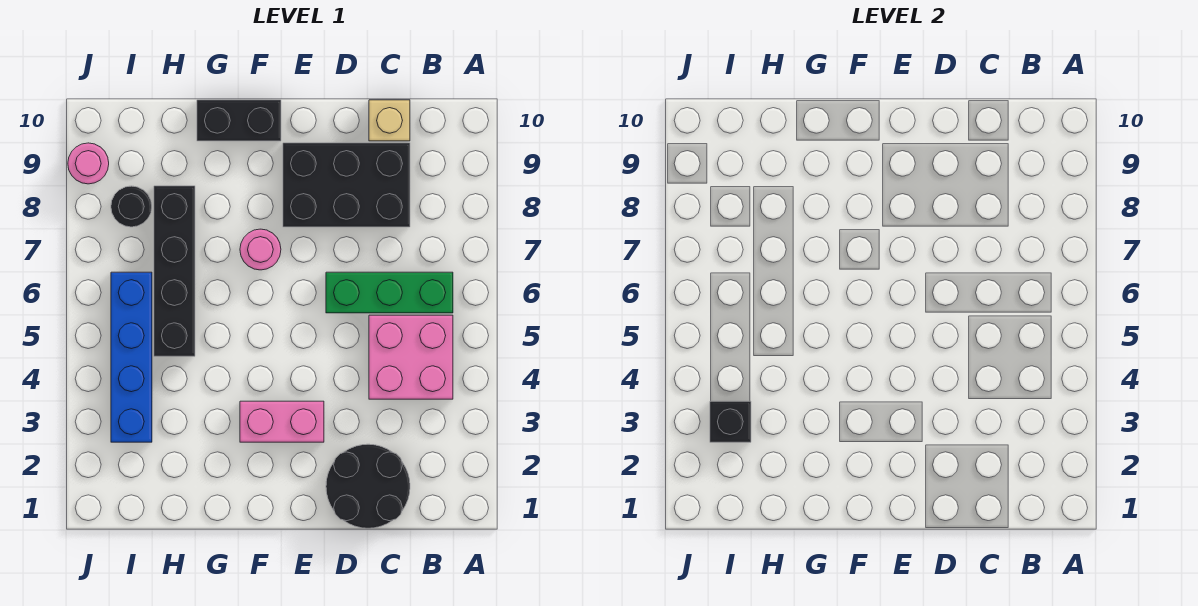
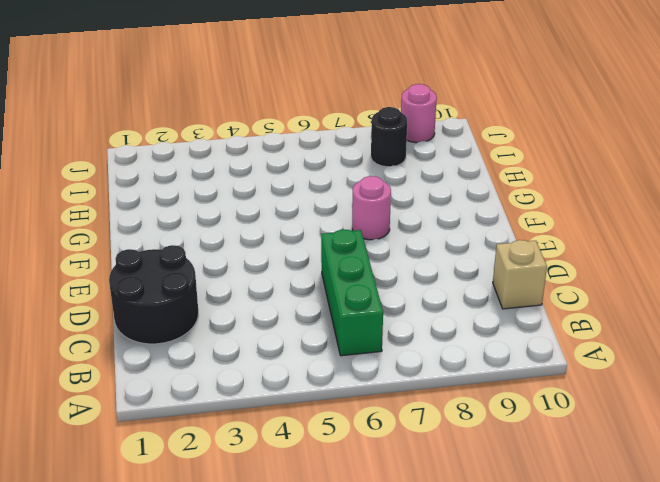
none -> pink 2x2 brick [369,315,453,399]
none -> black 2x3 brick [283,143,410,227]
none -> pink 1x2 brick [240,401,324,442]

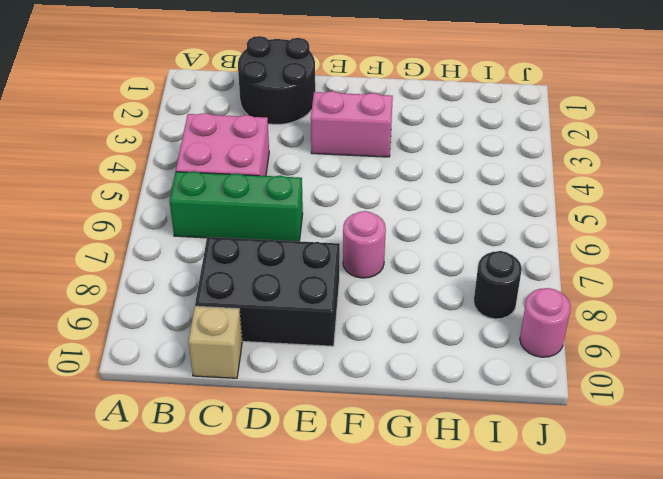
none -> black 1x2 brick [197,100,281,141]
none -> black 1x4 brick [154,186,195,356]
none -> blue 1x4 brick [111,272,152,442]

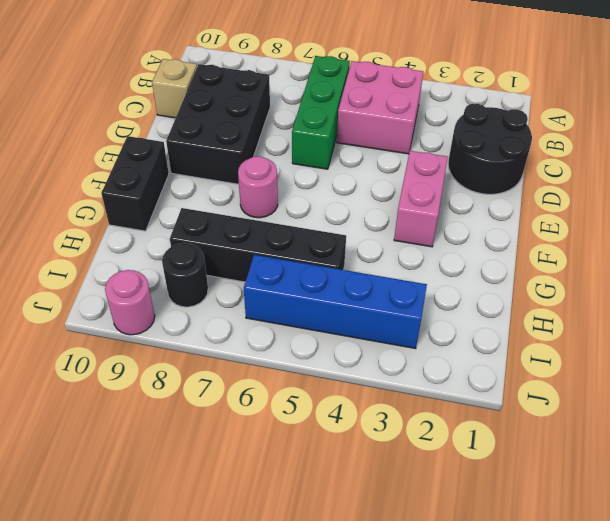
none -> black 1x1 brick [710,401,751,442]

